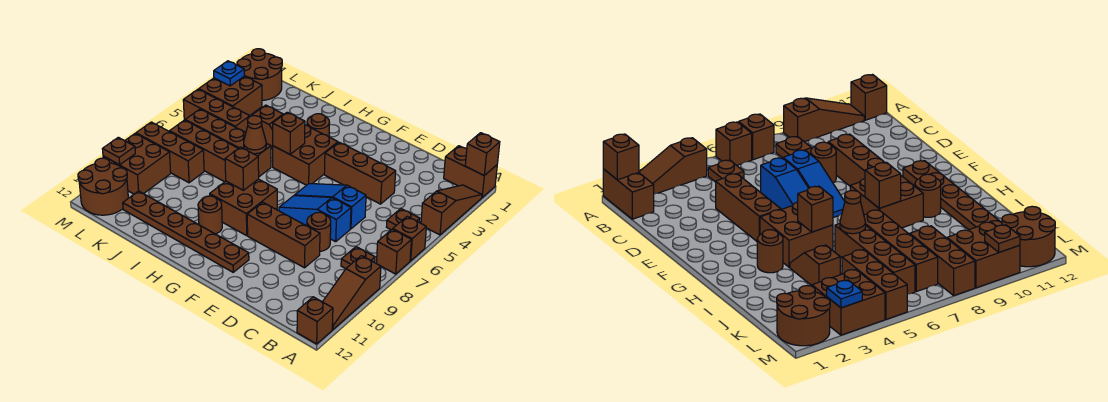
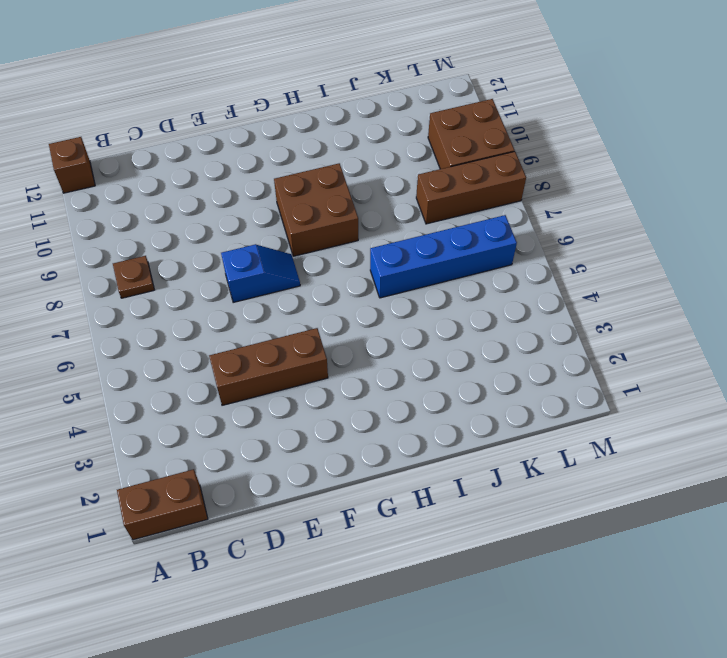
blue 1x2 slope [221,244,300,303] -> blue 1x3 slope [279,196,351,242]
blue 1x4 brick [370,215,517,298] -> brown 1x4 brick [185,109,271,177]
none -> brown 1x3 slope [421,185,482,235]
none -> brown 1x1 brick [393,217,426,261]
none -> brown 1x1 brick [376,229,411,274]
none -> brown 1x3 slope [323,256,381,329]

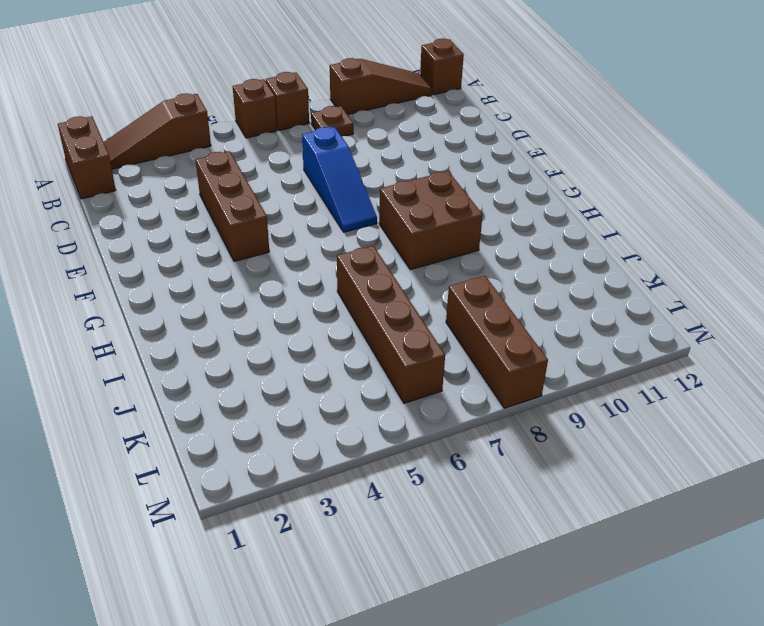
none -> brown 1x1 plate [387,209,420,230]
none -> blue 1x3 slope [294,184,366,229]
none -> brown 1x1 round brick [307,212,331,251]
none -> brown 1x3 brick [247,202,320,268]

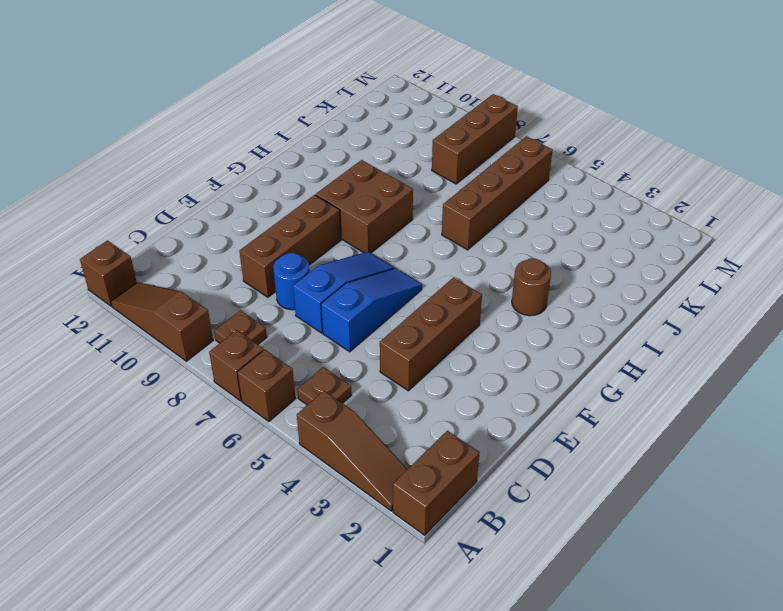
blue 1x1 round brick [273,253,310,310] -> brown 1x1 round brick [307,212,331,251]
none -> brown 1x6 plate [123,191,249,272]
none -> brown 2x2 brick [273,125,338,185]
none -> brown 1x1 round brick [198,196,222,234]
none -> brown 1x2 slope [252,105,284,148]

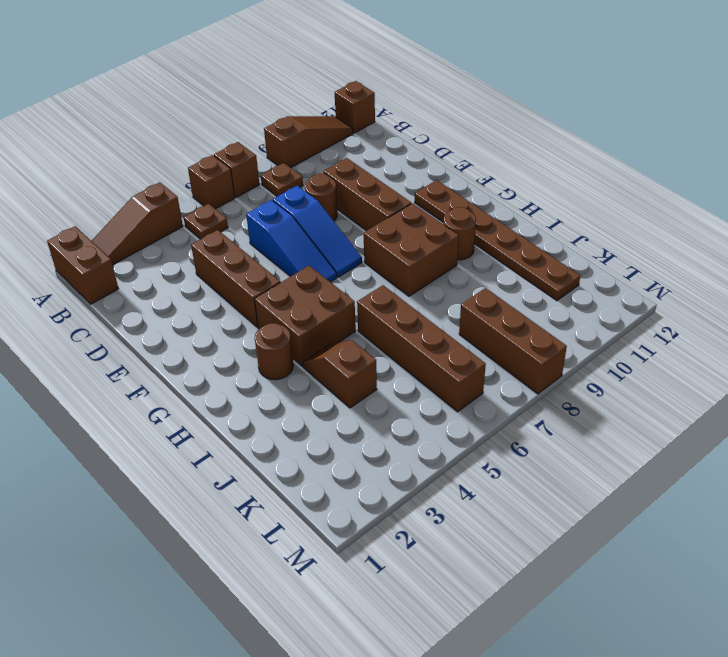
none -> brown 1x4 brick [169,120,238,182]
none -> brown 1x3 brick [183,89,250,133]
none -> brown 2x2 round brick [237,49,282,100]
none -> brown 2x2 brick [199,76,262,115]

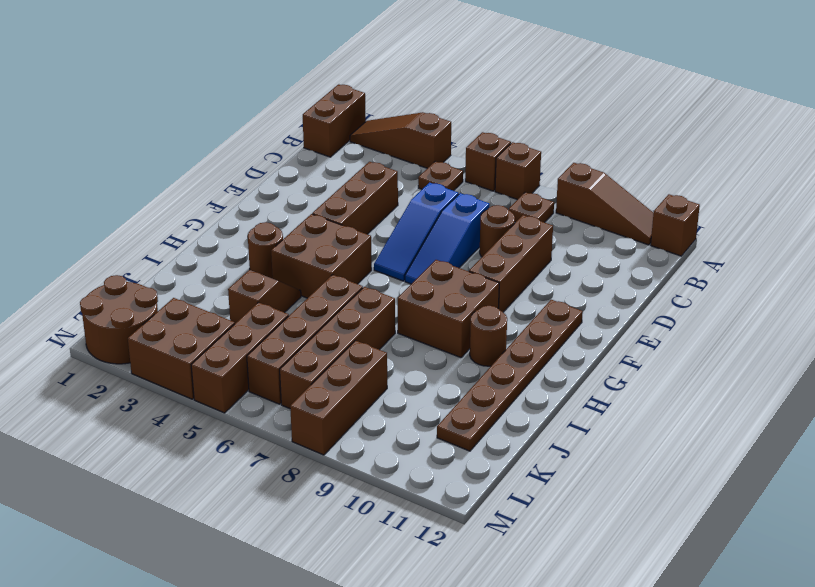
none -> brown 2x2 brick [103,133,171,194]
none -> brown 2x2 round brick [78,158,128,215]
none -> brown 1x1 brick [465,133,500,176]
none -> brown 1x1 brick [273,112,305,154]

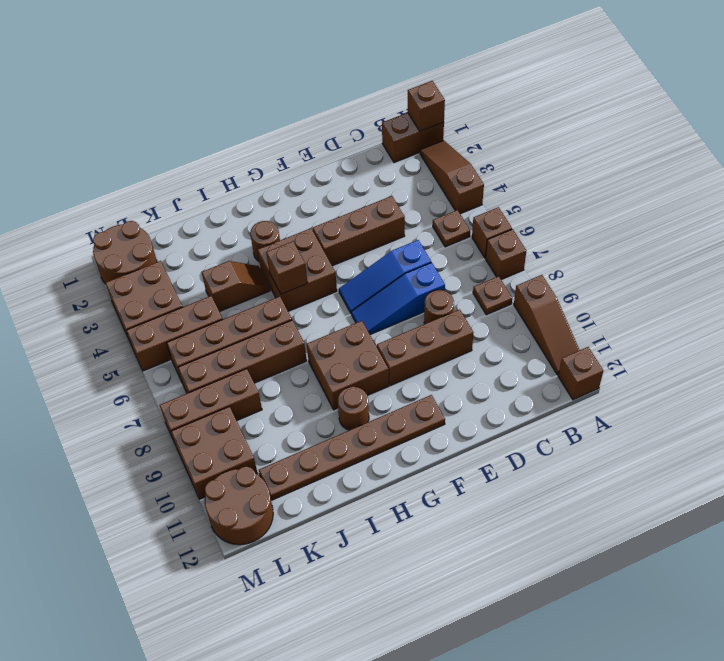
none -> brown 1x1 brick [225,147,259,190]
none -> brown 1x1 cone [244,116,266,154]
none -> blue 1x1 plate [214,61,244,86]
none -> brown 1x1 plate [103,137,135,165]

